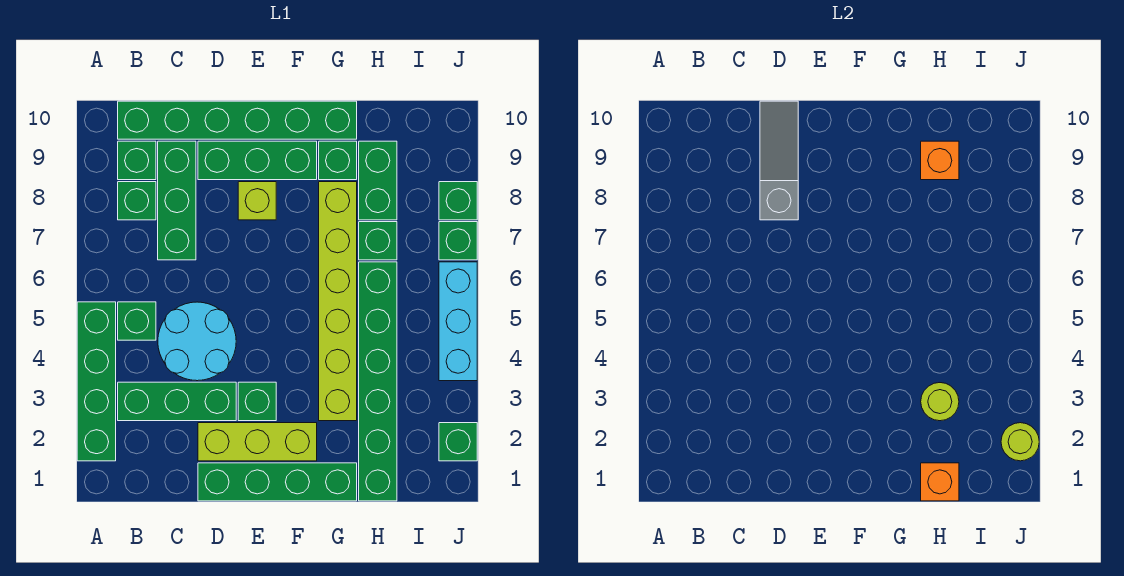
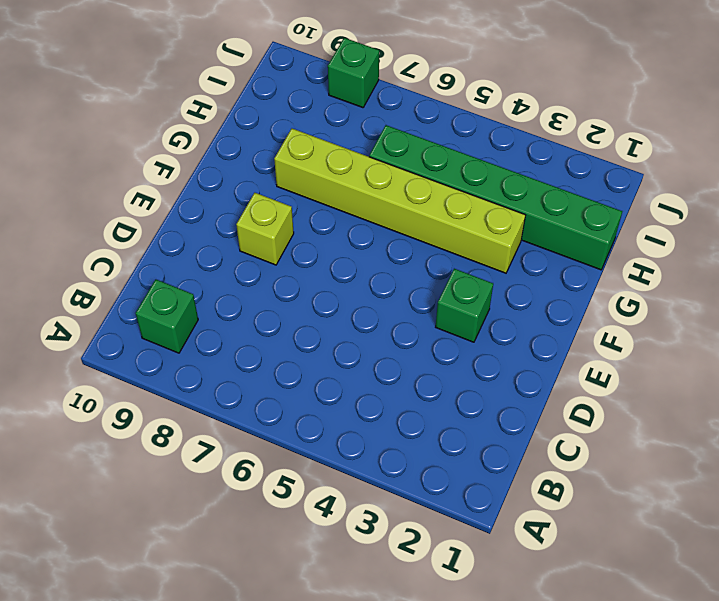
none -> green 1x4 brick [77,302,116,461]
none -> green 1x3 brick [118,382,236,421]
none -> green 1x1 brick [118,302,156,340]

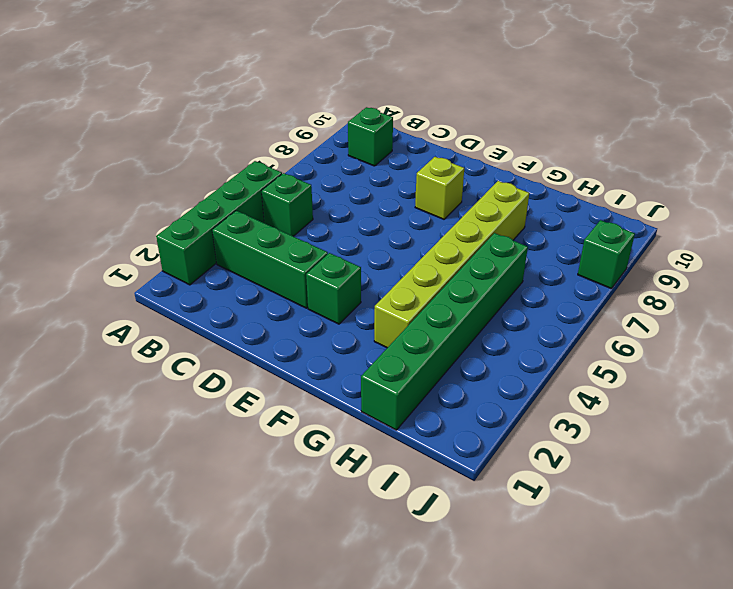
none -> green 1x1 brick [118,182,156,220]
none -> green 1x6 brick [118,101,357,139]
none -> cyan 2x2 round brick [158,302,236,381]

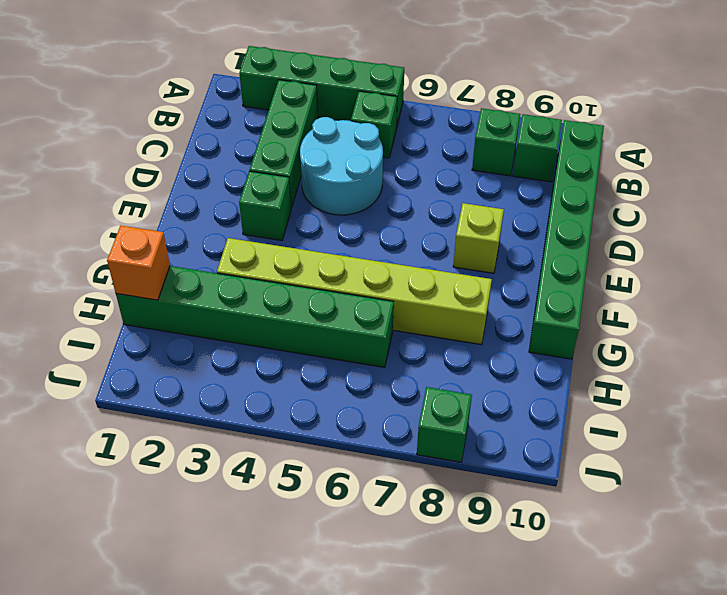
none -> green 1x3 brick [158,141,196,260]
none -> green 1x4 brick [198,463,357,501]
none -> lime 1x3 brick [198,423,317,461]

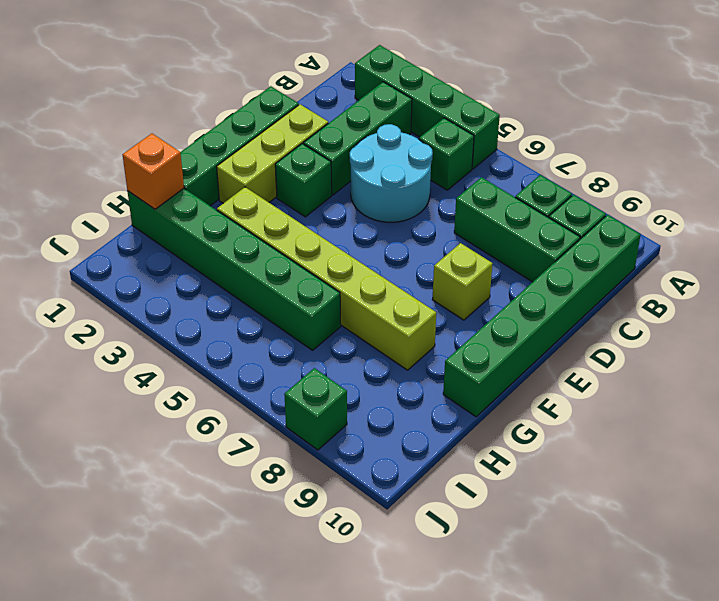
none -> green 1x3 brick [198,141,317,180]
none -> green 1x1 brick [319,141,357,180]
none -> green 1x1 brick [359,222,397,260]

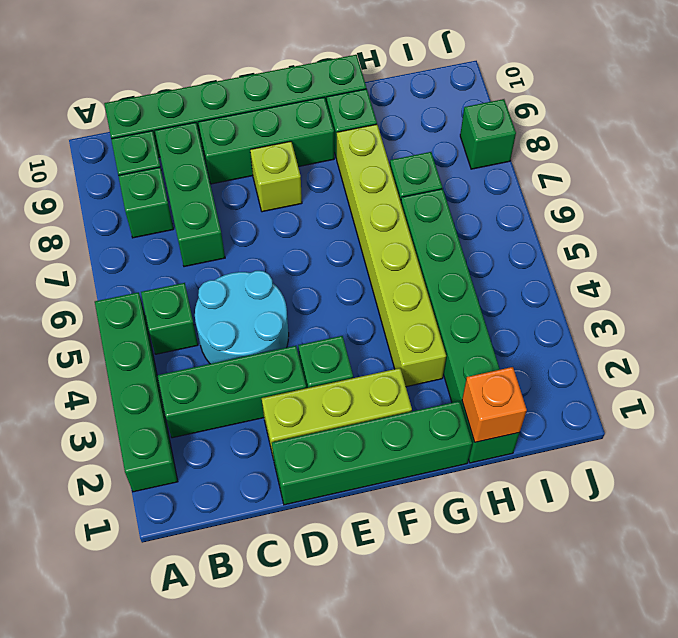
none -> green 1x2 brick [359,141,397,220]
none -> green 1x1 brick [439,423,477,461]
none -> cyan 1x3 brick [439,262,477,381]

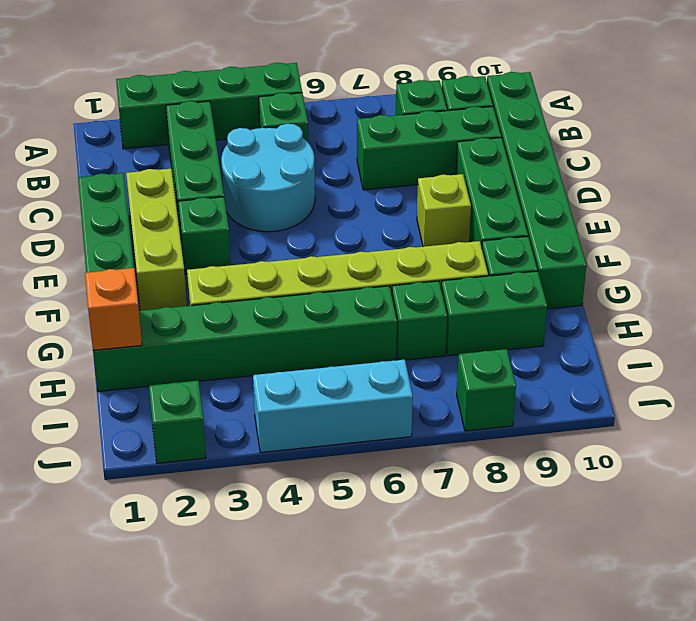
none -> green 1x1 brick [439,222,477,260]
none -> grey 1x3 slope [760,101,798,220]
none -> lime 1x1 round brick [921,383,959,421]

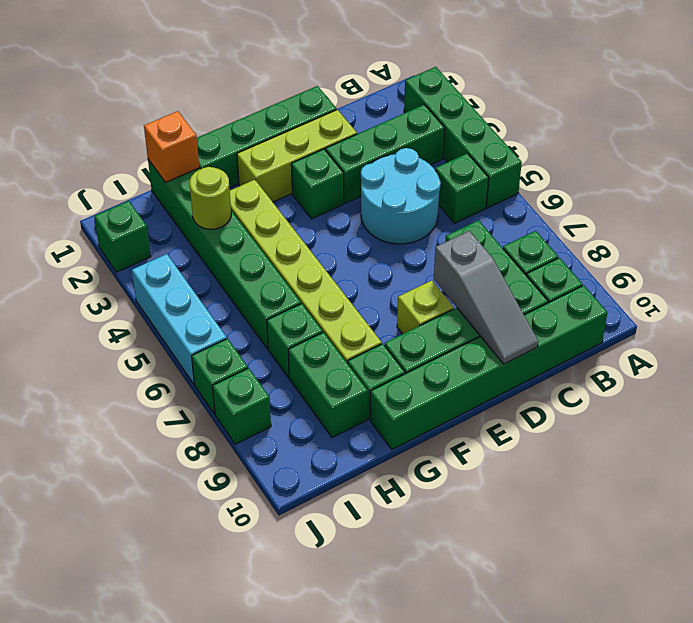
none -> orange 1x1 brick [921,141,959,180]
none -> lime 1x1 round brick [1001,423,1039,461]

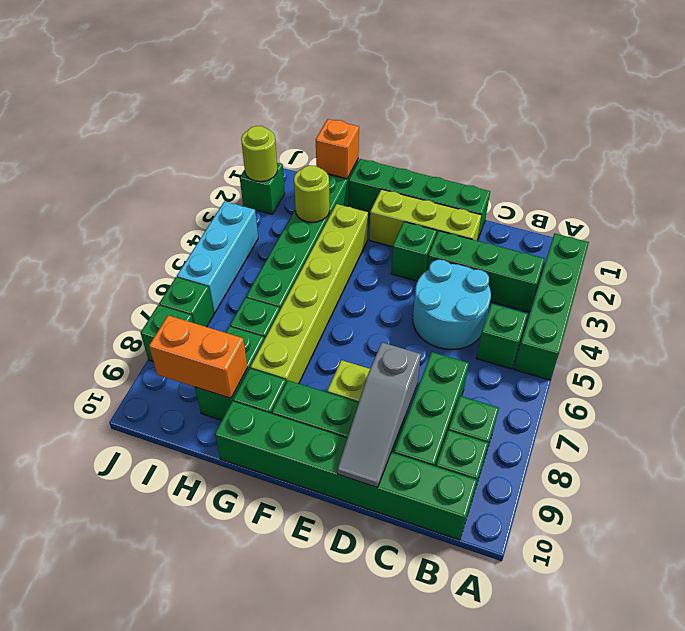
orange 1x2 brick [149,315,248,398] -> orange 1x1 brick [921,141,959,180]

